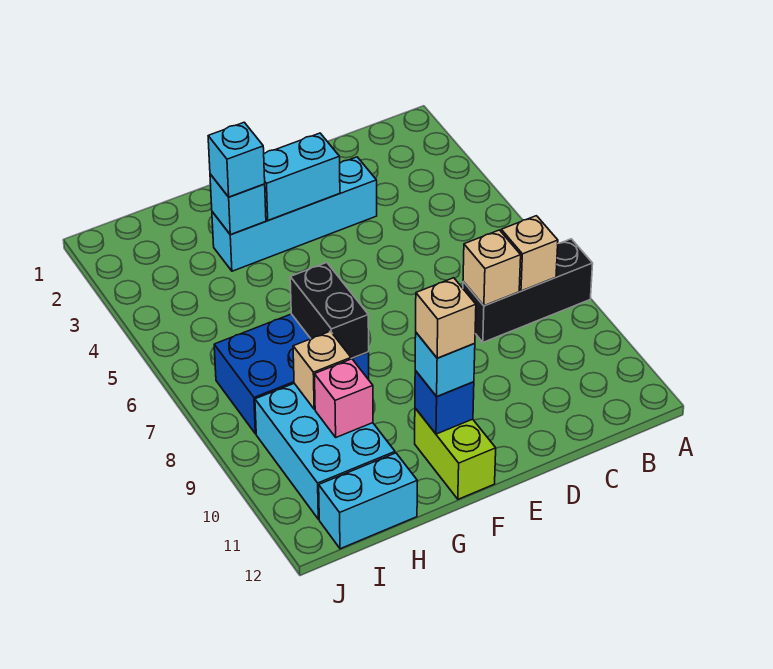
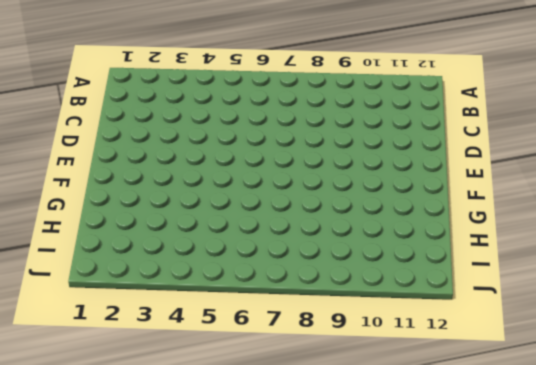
none -> black 1x3 brick [463,239,593,342]
none -> cyan 1x4 brick [212,157,377,271]
none -> lime 1x2 brick [415,408,496,499]

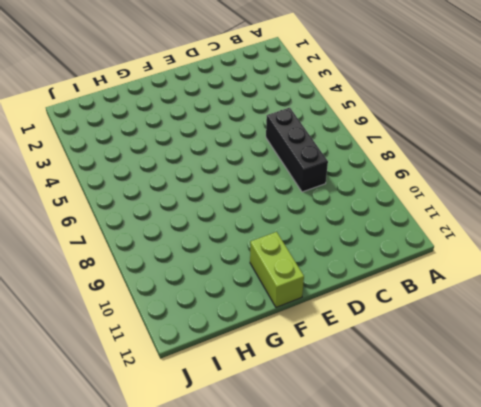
black 1x3 brick [266,108,328,192] -> black 1x3 brick turned to [463,239,593,342]
none -> cyan 1x4 brick [212,157,377,271]
none -> blue 2x3 brick [214,314,369,434]
none -> cyan 2x3 brick [255,383,395,519]

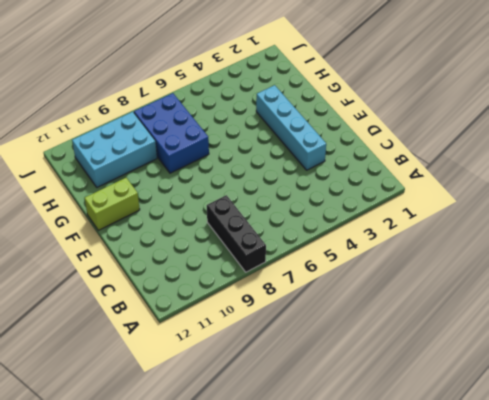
none -> cyan 1x2 brick [319,453,417,549]
none -> tan 1x1 brick [501,216,558,291]
none -> tan 1x1 brick [463,230,521,306]

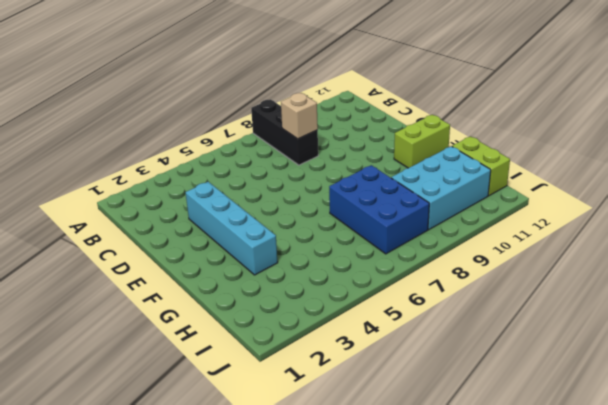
lime 1x2 brick [452,136,510,196] -> cyan 1x2 brick [319,453,417,549]
none -> tan 1x1 brick [501,216,558,291]
none -> cyan 1x2 brick [264,133,340,220]
none -> blue 1x1 brick [415,371,474,434]

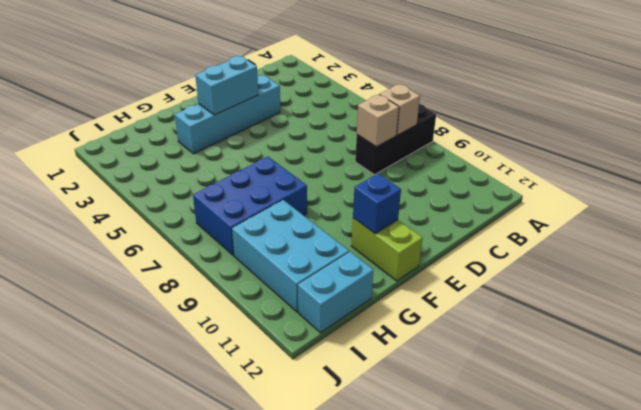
none -> cyan 1x1 brick [210,174,266,235]
none -> black 1x2 brick [290,263,369,358]
none -> tan 1x1 brick [293,331,351,409]

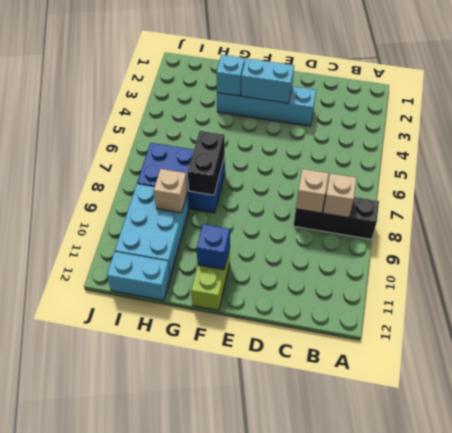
none -> pink 1x1 brick [314,359,373,437]
none -> cyan 1x1 brick [415,333,475,396]
none -> cyan 1x1 brick [208,122,265,197]

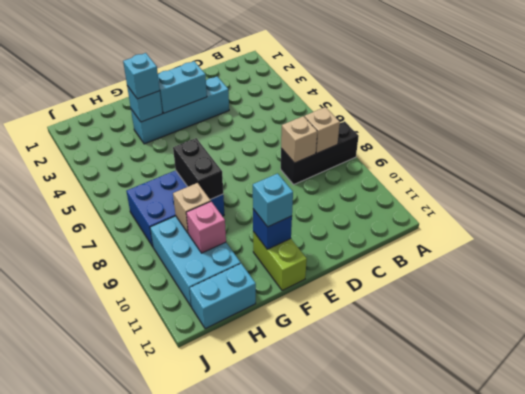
none -> tan 1x1 brick [416,278,476,358]

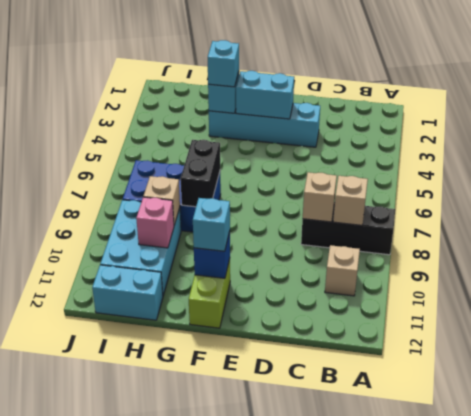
tan 1x1 brick [325,245,360,296] -> tan 1x1 brick moved to [416,278,476,358]

